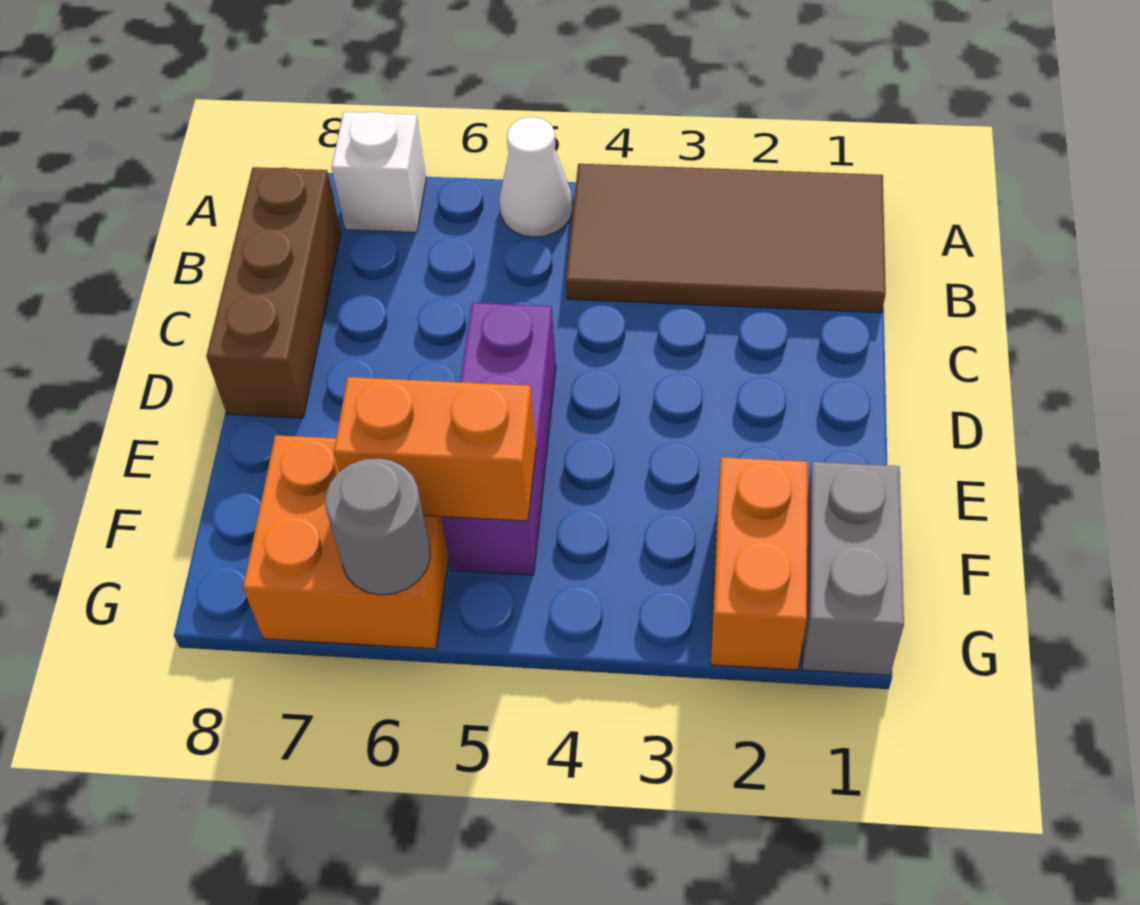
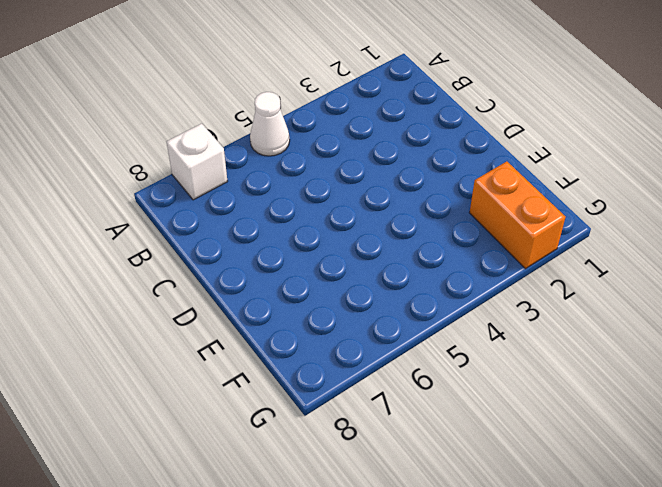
none -> brown 2x4 tile [566,164,886,313]
none -> brown 1x3 brick [206,167,341,418]

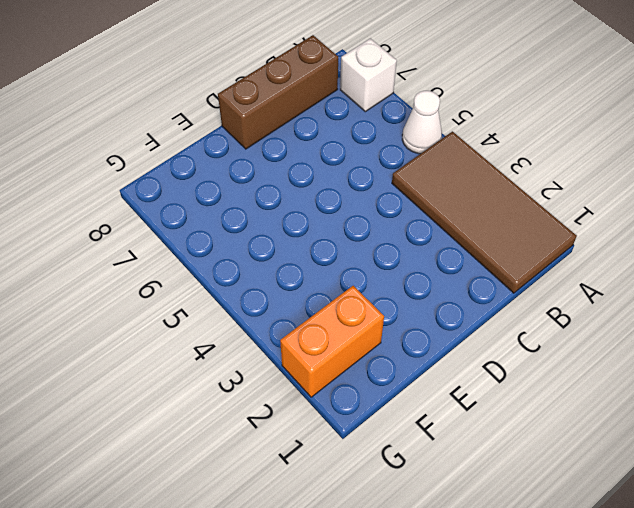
none -> purple 1x3 brick [441,303,556,575]
none -> grey 1x2 brick [802,462,904,675]

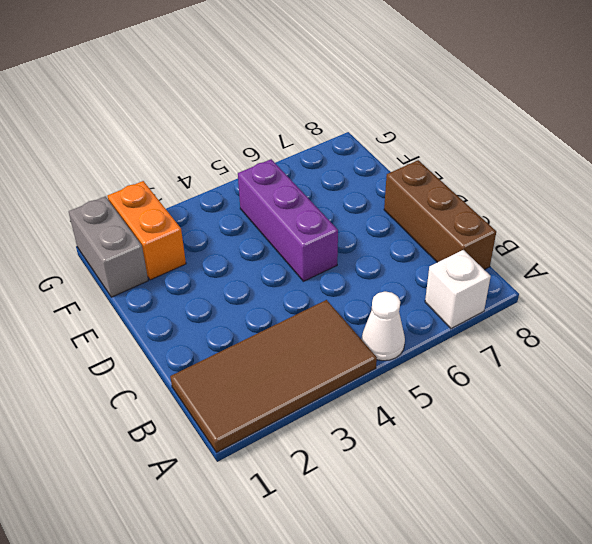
none -> orange 2x2 brick [243,435,449,649]
none -> orange 1x2 brick [334,377,536,521]

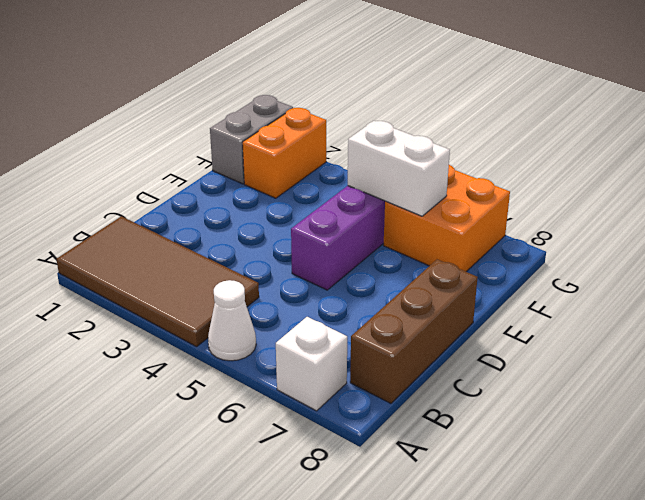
white 1x2 brick [348,121,450,216] -> orange 1x2 brick [334,377,536,521]
none -> grey 1x1 round brick [325,458,430,595]

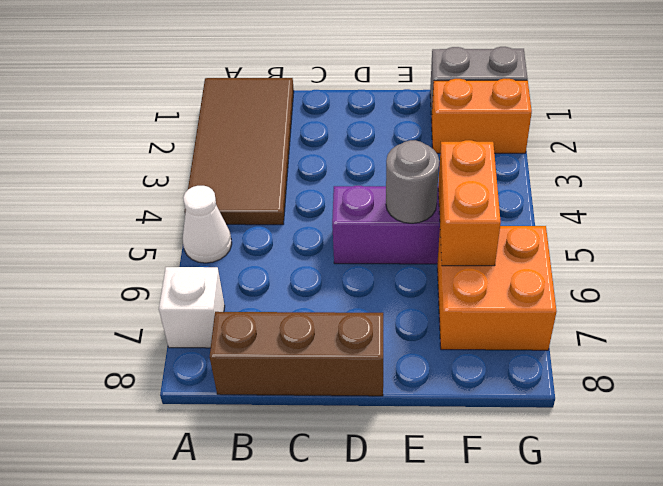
grey 1x1 round brick [386,140,439,223] -> grey 1x1 round brick moved to [325,458,430,595]

